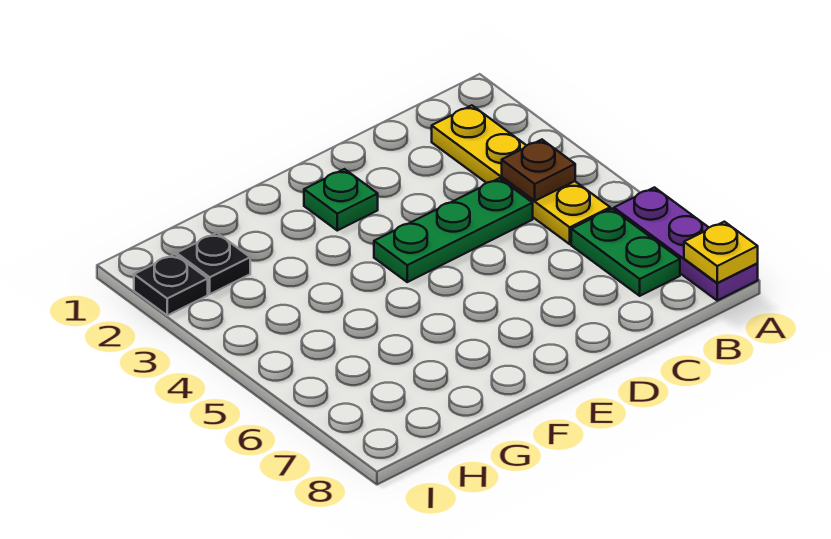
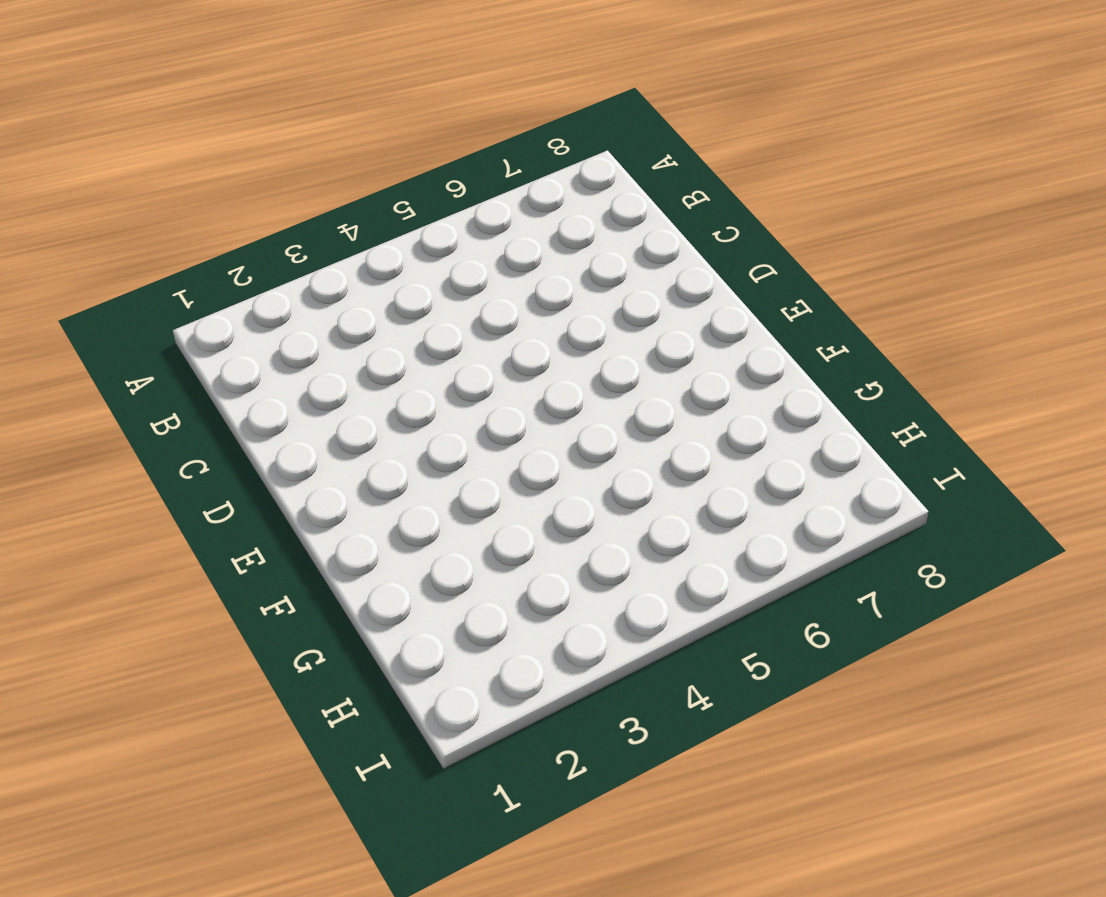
none -> purple 1x3 plate [614,187,758,300]
none -> yellow 1x4 plate [432,105,610,244]

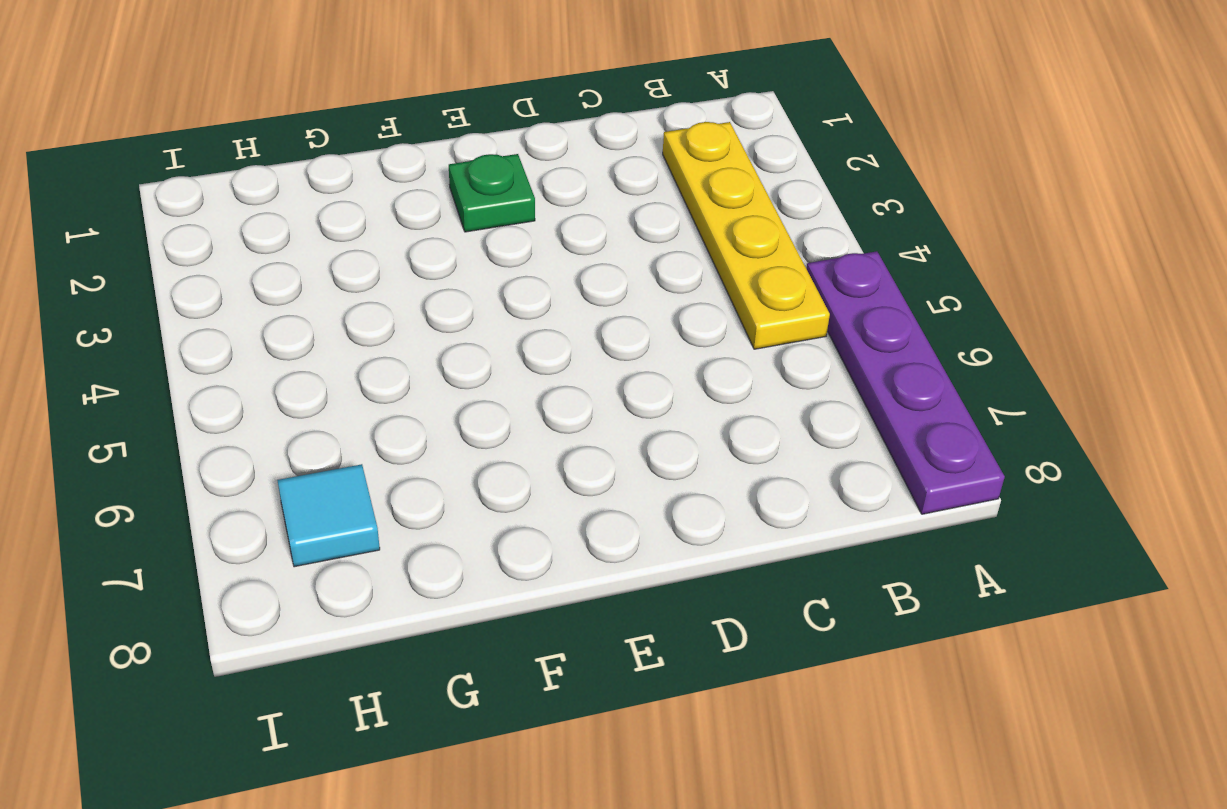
purple 1x4 plate [806,251,1005,514] -> purple 1x3 plate [614,187,758,300]
cyan 1x1 tile [277,464,380,567] -> none
none -> green 1x2 plate [571,209,680,296]
none -> green 1x3 plate [374,178,533,282]

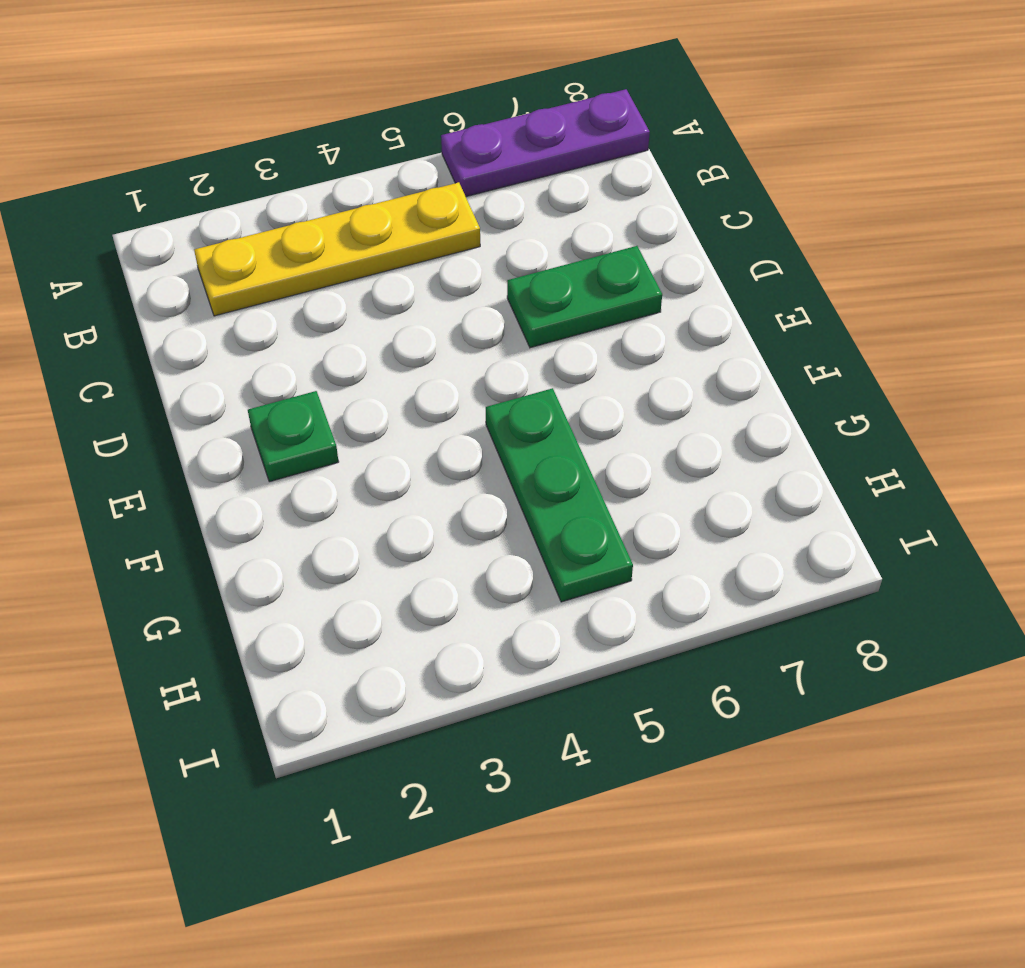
green 1x2 plate [507,246,662,348] -> green 1x2 plate moved to [571,209,680,296]
green 1x3 plate [486,388,633,602] -> green 1x3 plate moved to [374,178,533,282]
none -> black 1x1 plate [176,233,250,294]
none -> black 1x1 plate [134,254,208,315]

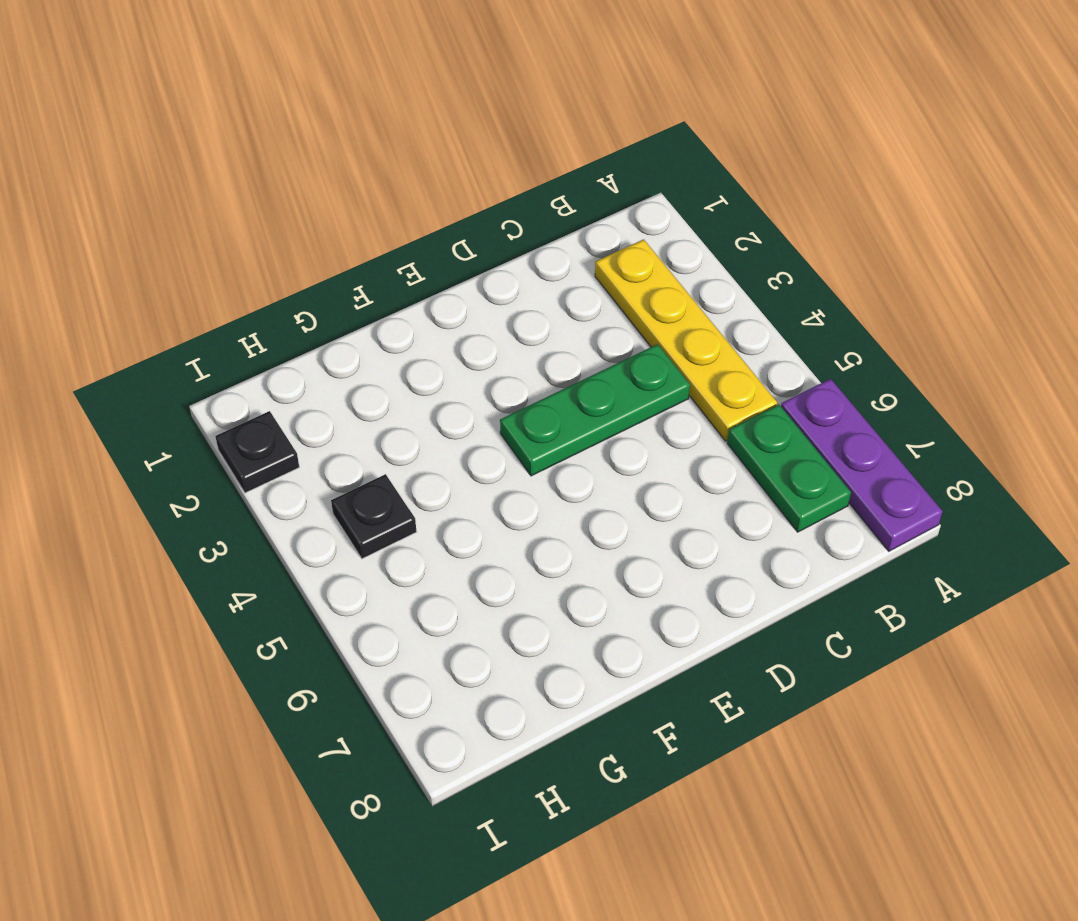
black 1x1 plate [331,474,416,559] -> black 1x1 plate moved to [176,233,250,294]
none -> green 1x1 plate [304,169,378,230]
none -> yellow 1x1 plate [684,222,758,283]

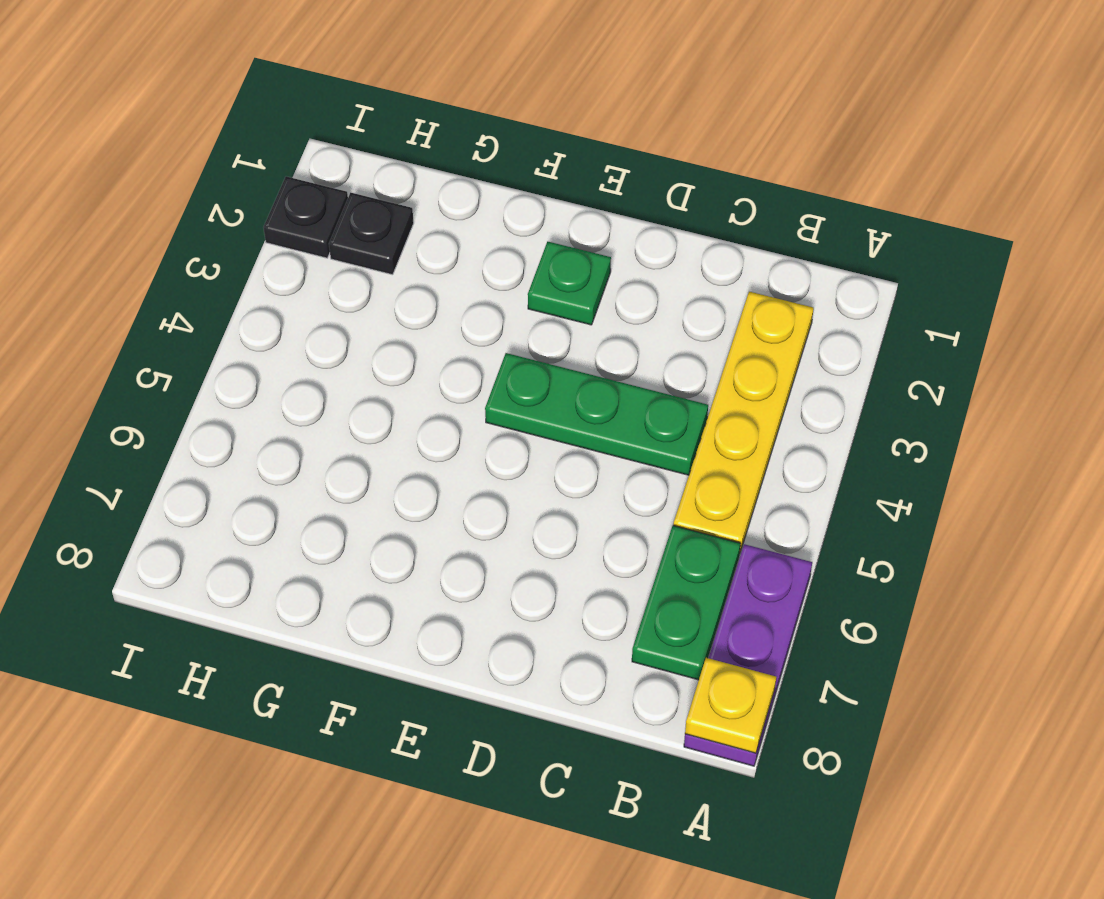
none -> brown 1x1 plate [502,140,575,201]

